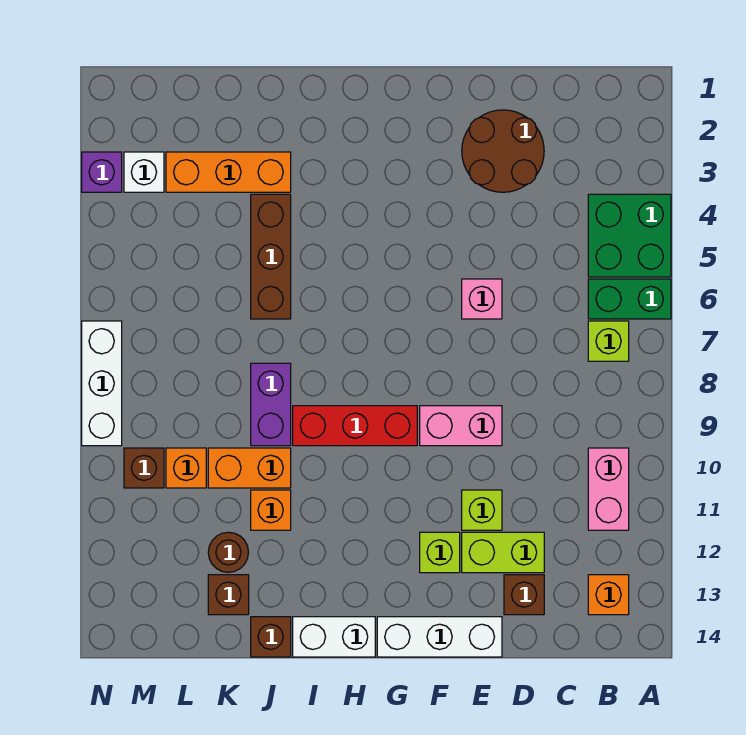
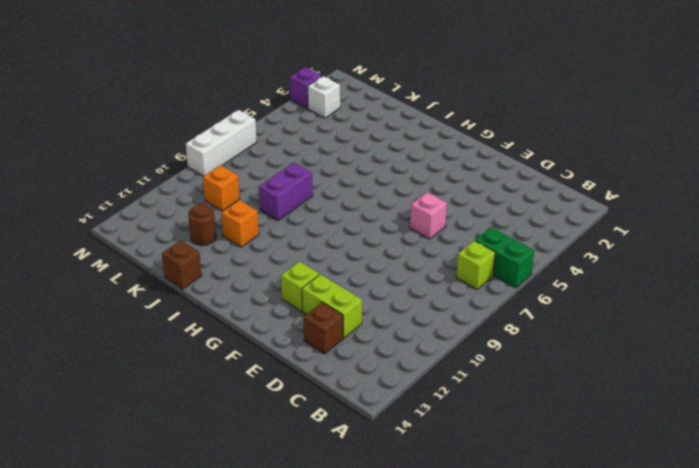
none -> green 2x2 brick [588,194,671,277]
none -> pink 1x2 brick [588,448,629,530]
none -> orange 1x1 brick [588,575,629,615]

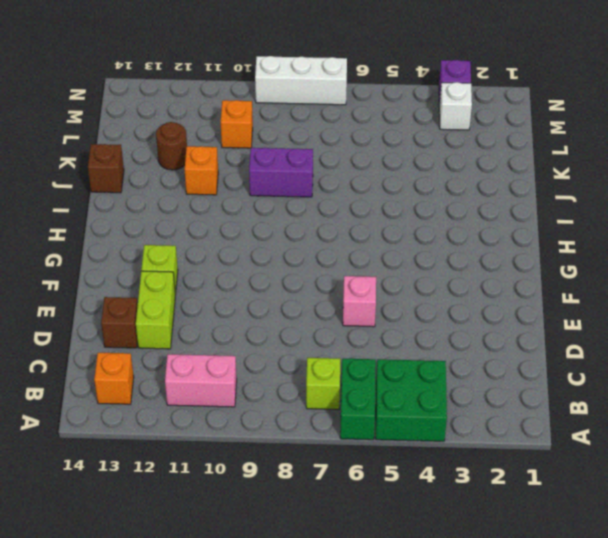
none -> brown 2x2 round brick [462,110,544,192]
none -> pink 1x2 brick [420,406,502,446]
none -> lime 1x1 brick [462,490,502,530]

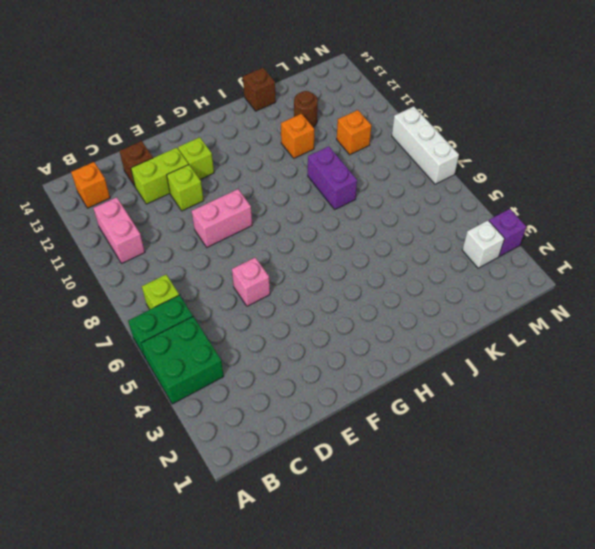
none -> brown 2x2 round brick [462,110,544,192]
none -> white 1x3 brick [377,617,502,657]
none -> red 1x3 brick [293,406,417,446]

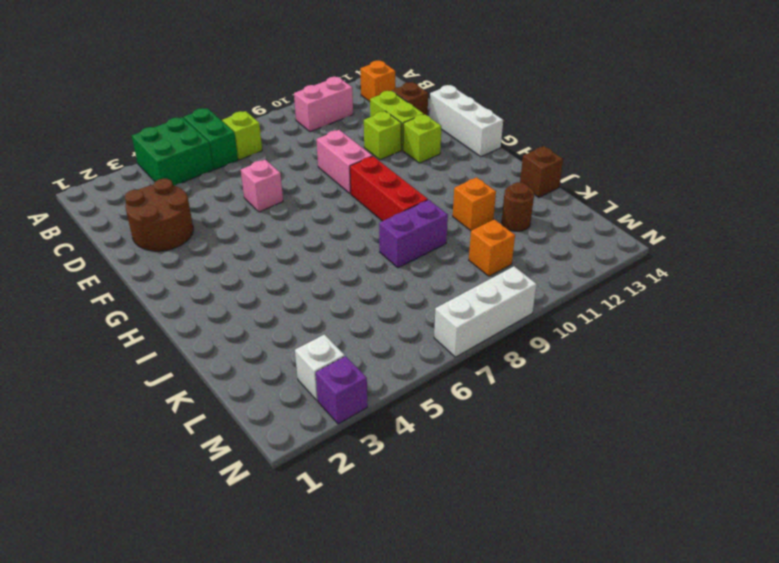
none -> white 1x2 brick [293,617,375,657]
none -> orange 1x3 brick [166,152,291,192]
none -> brown 1x3 brick [251,194,291,319]

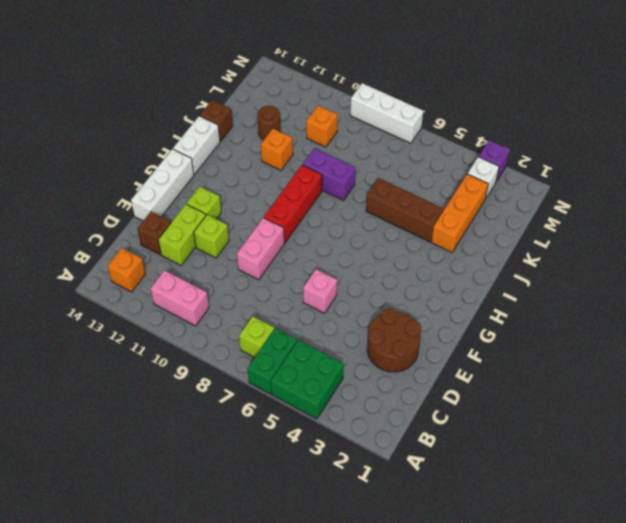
none -> orange 1x2 brick [208,448,291,488]
none -> brown 1x1 brick [208,575,249,615]
none -> brown 1x1 brick [124,448,164,488]

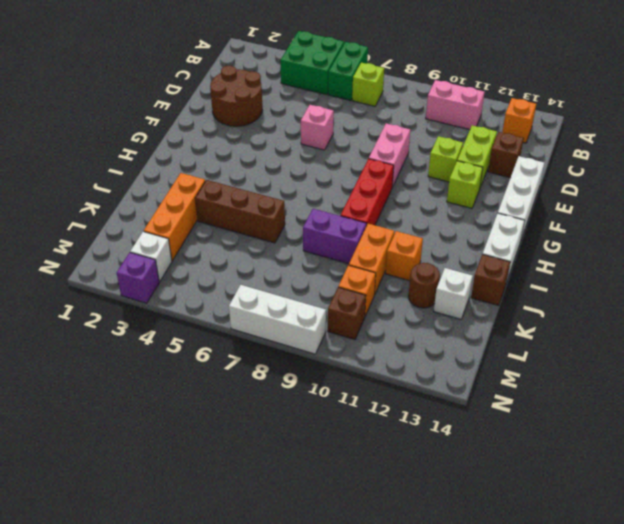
white 1x1 brick [434,268,473,319] -> brown 1x1 brick [208,575,249,615]

